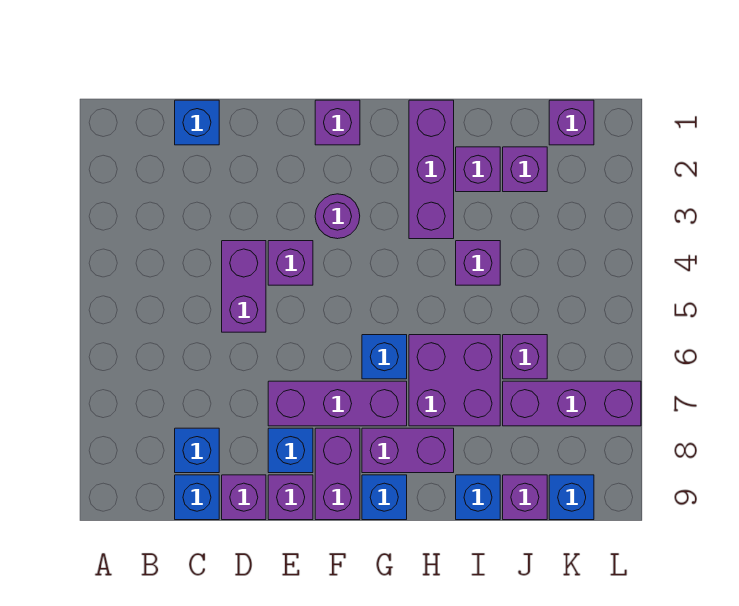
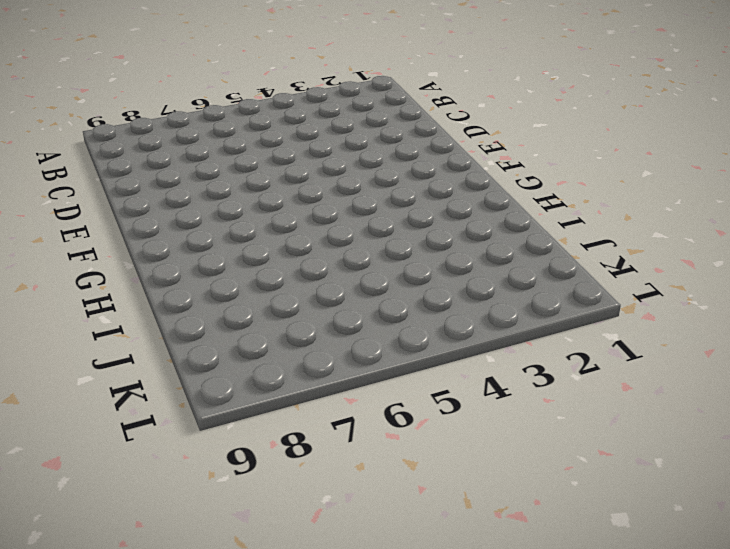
none -> blue 1x1 brick [175,100,219,145]
none -> blue 1x1 brick [175,428,219,473]
none -> blue 1x1 brick [175,475,219,520]

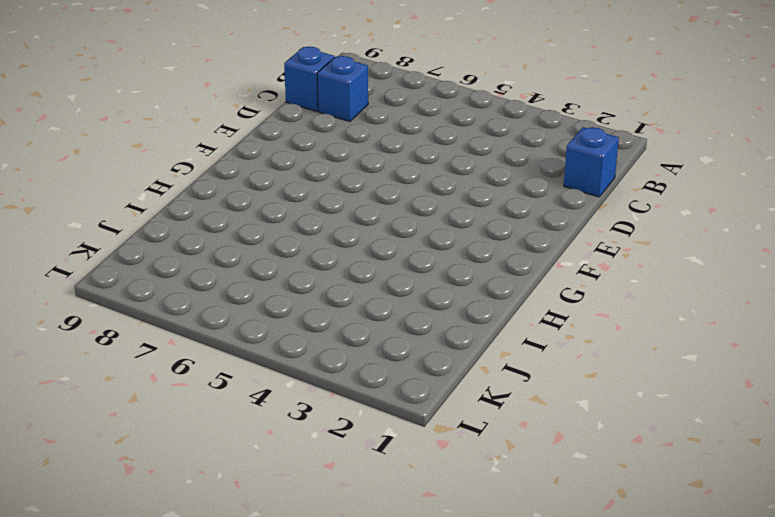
none -> purple 1x2 brick [222,241,266,332]
none -> purple 1x1 brick [222,475,266,520]
none -> purple 1x1 brick [268,241,313,285]

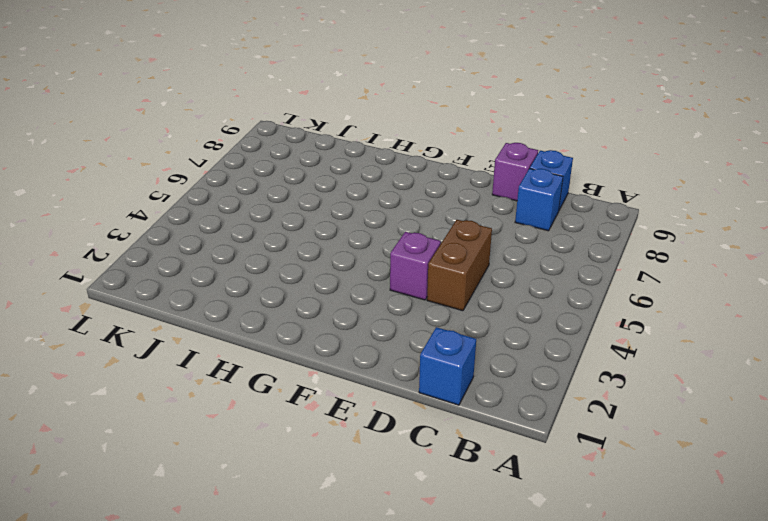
brown 1x2 brick [427,220,492,311] -> purple 1x2 brick [222,241,266,332]
none -> purple 1x3 brick [268,381,407,426]
none -> blue 1x1 brick [268,428,313,473]
none -> purple 1x1 brick [268,475,313,520]

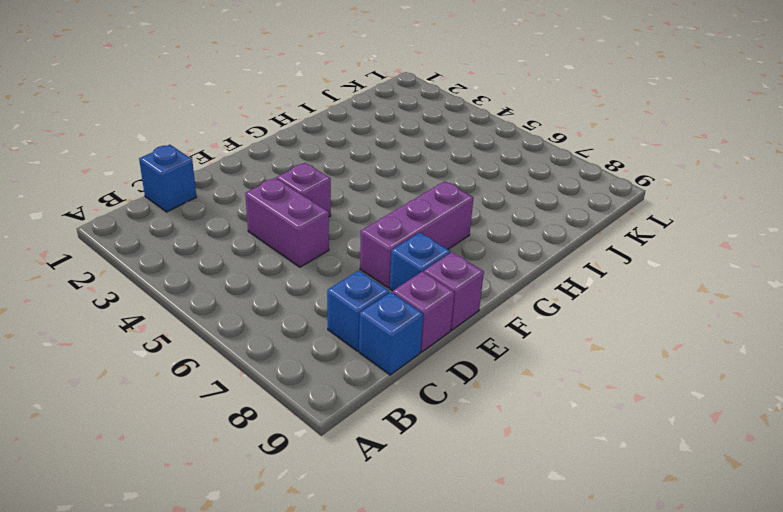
none -> purple 1x1 brick [315,100,360,145]
none -> purple 1x1 round brick [315,194,360,239]
none -> purple 1x2 brick [315,428,360,520]

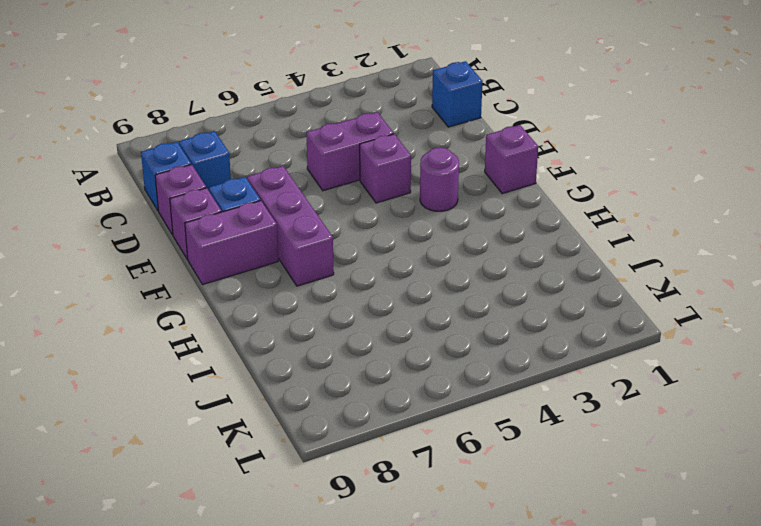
none -> blue 1x1 brick [362,335,407,379]
none -> purple 1x2 brick [362,428,454,473]
none -> blue 1x1 brick [362,475,407,520]

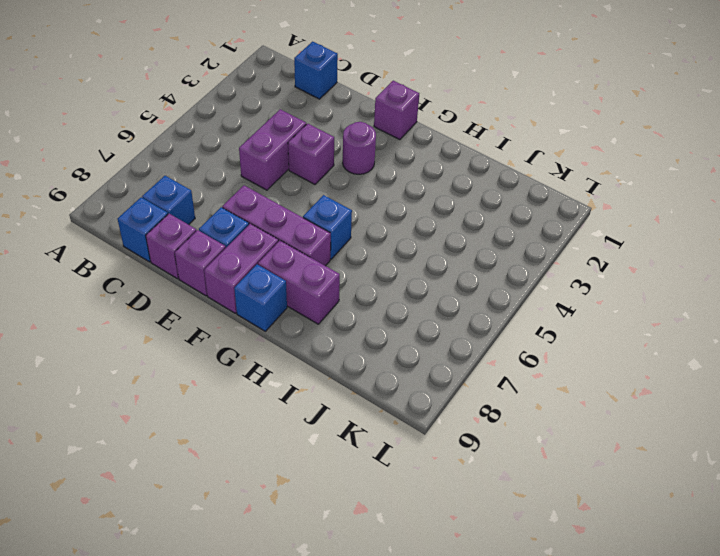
none -> purple 1x3 brick [409,100,454,239]
none -> purple 2x2 brick [409,335,500,426]
none -> purple 1x1 brick [456,147,500,192]

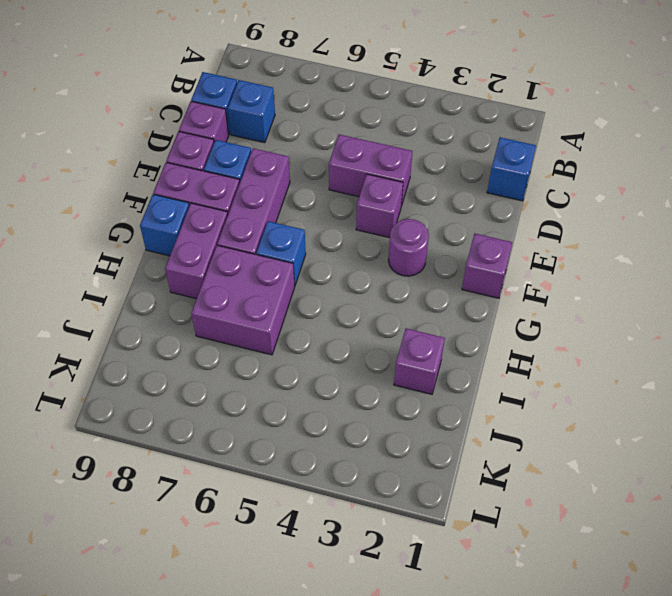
none -> purple 1x3 brick [409,100,454,239]
none -> purple 1x1 brick [456,241,500,285]
none -> blue 1x1 brick [456,475,500,520]

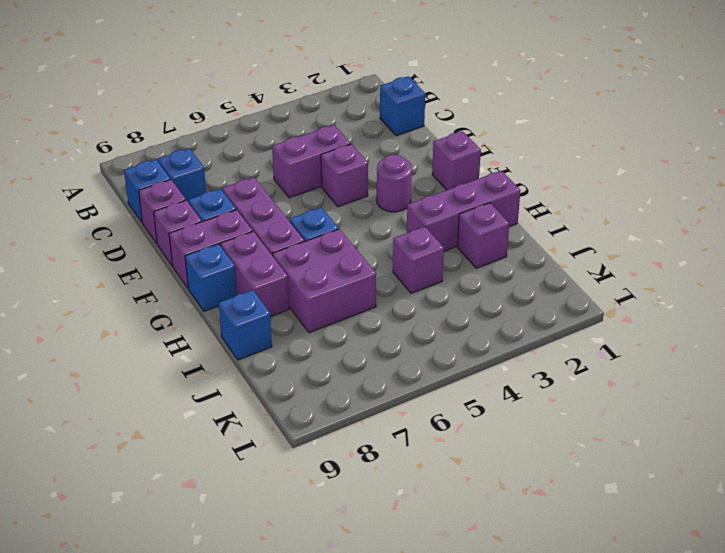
none -> purple 1x1 brick [503,147,547,192]
none -> purple 1x1 brick [503,335,547,379]
none -> purple 1x3 brick [503,381,641,426]

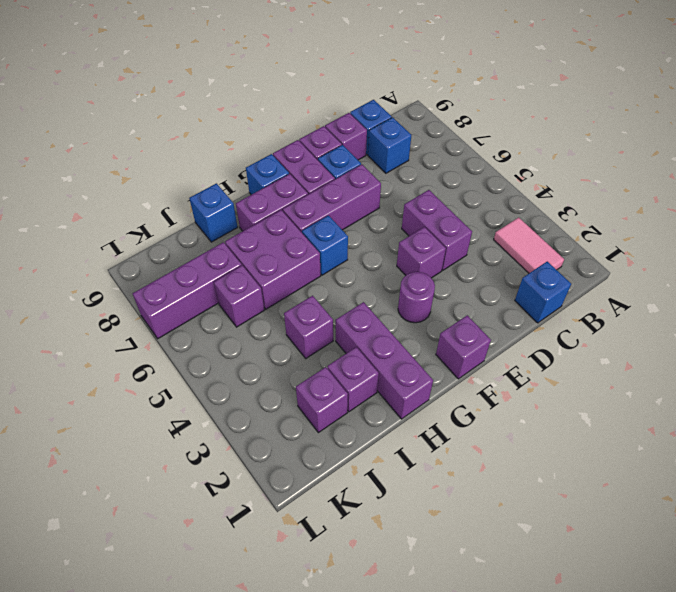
pink 1x2 tile [494,217,564,273] -> none
none -> purple 1x1 brick [503,475,547,520]
none -> purple 1x1 brick [549,100,594,145]
none -> blue 1x1 brick [549,475,594,520]

